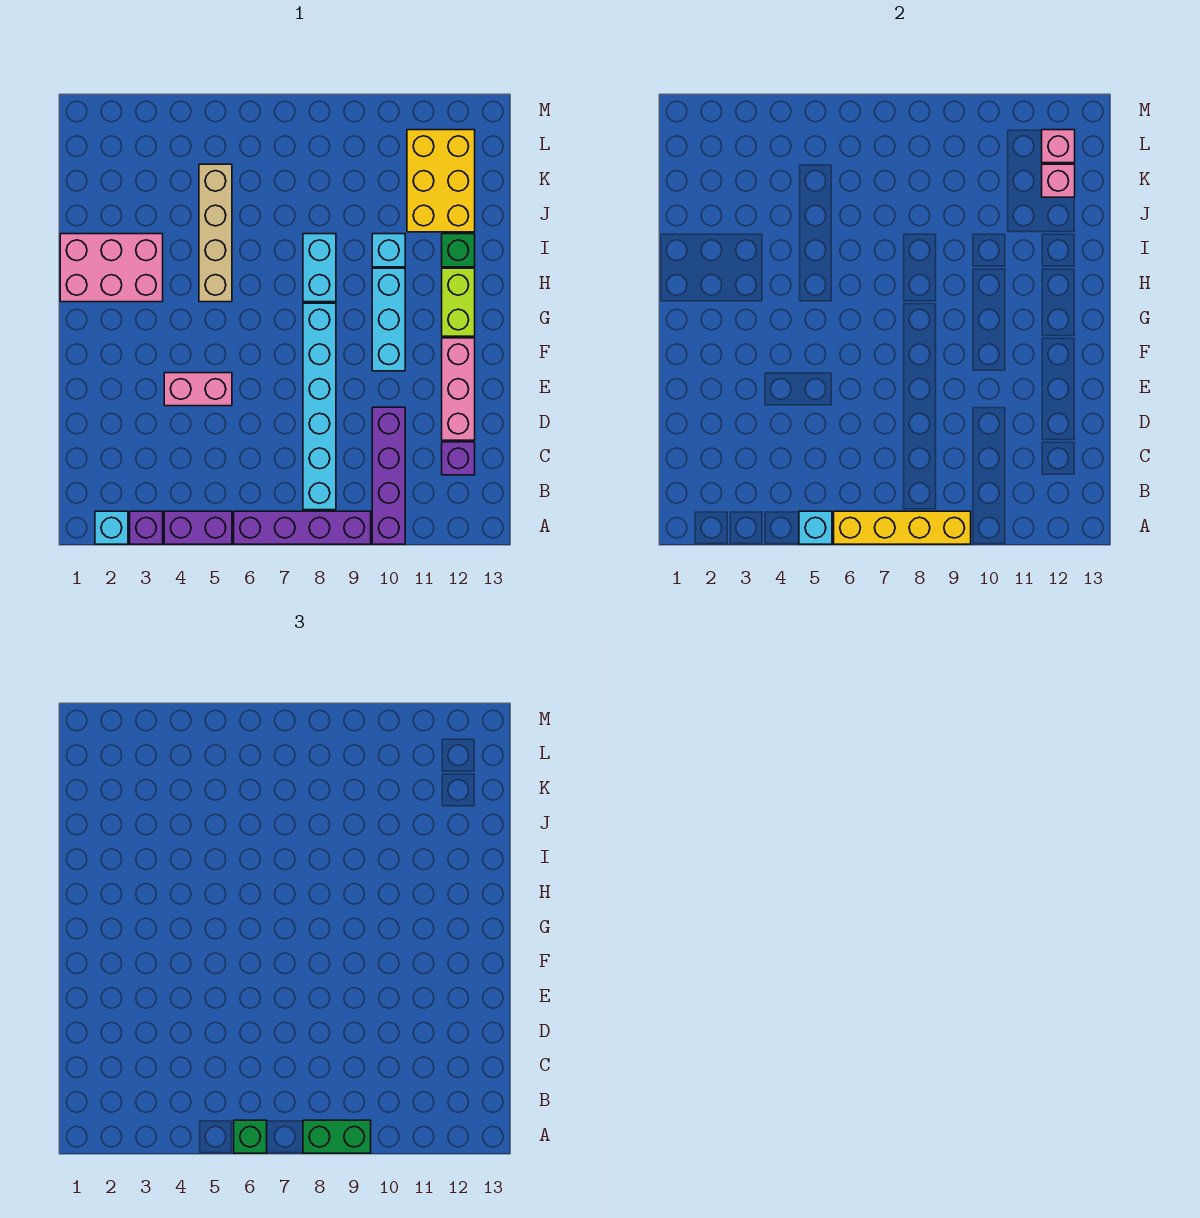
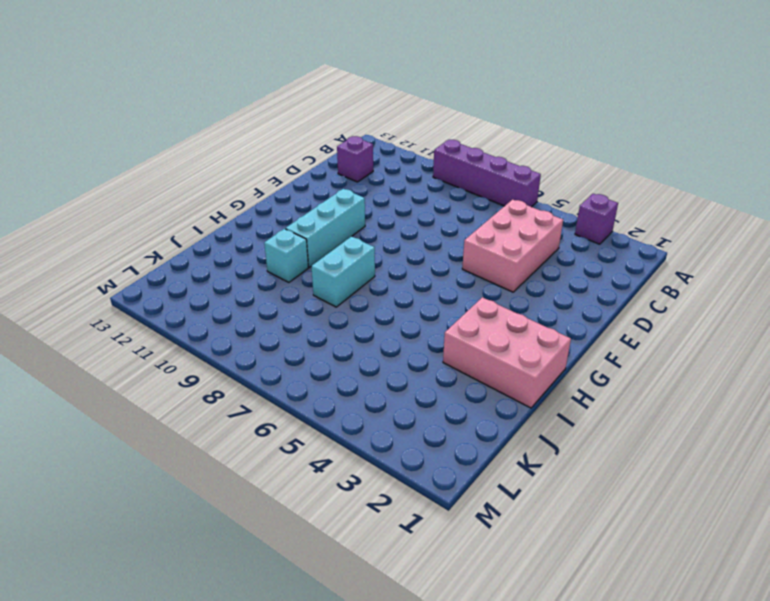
pink 2x3 brick [462,200,563,292] -> pink 1x2 brick [164,373,232,406]
none -> cyan 1x1 brick [95,511,128,544]
none -> purple 1x2 brick [164,511,232,544]
none -> purple 1x4 brick [372,407,405,544]

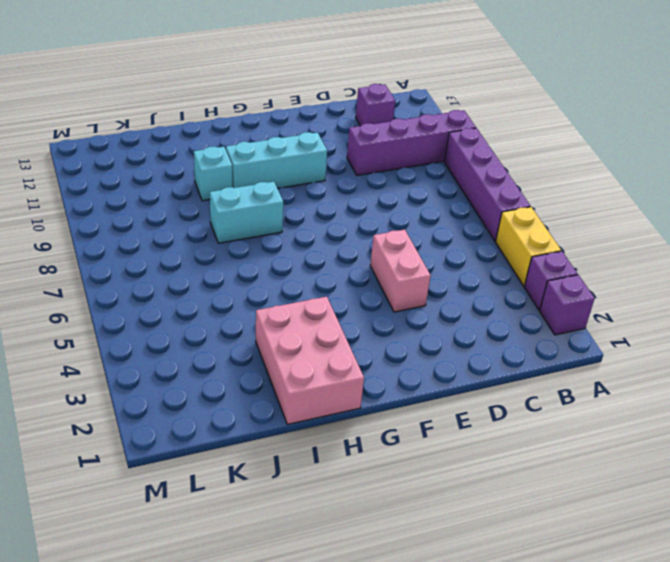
purple 1x1 brick [540,275,595,335] -> cyan 1x1 brick [95,511,128,544]
yellow 1x2 brick [496,207,561,286] -> purple 1x2 brick [164,511,232,544]
none -> cyan 1x6 brick [303,303,336,510]
none -> pink 1x3 brick [442,338,475,440]
none -> lime 1x2 brick [442,268,475,336]

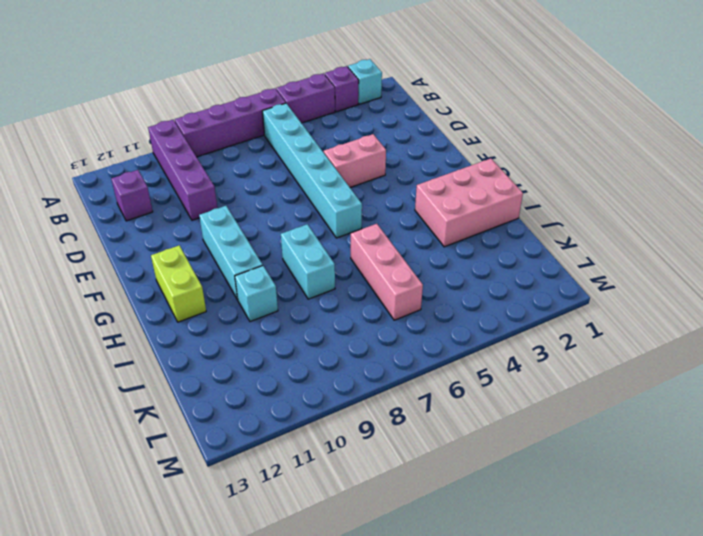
cyan 1x6 brick [263,103,362,238] -> cyan 1x6 brick moved to [303,303,336,510]
pink 1x3 brick [351,224,423,320] -> pink 1x3 brick moved to [442,338,475,440]
none -> tan 1x4 brick [199,164,232,302]
none -> green 1x1 brick [442,234,475,267]
none -> yellow 2x3 brick [407,130,475,232]

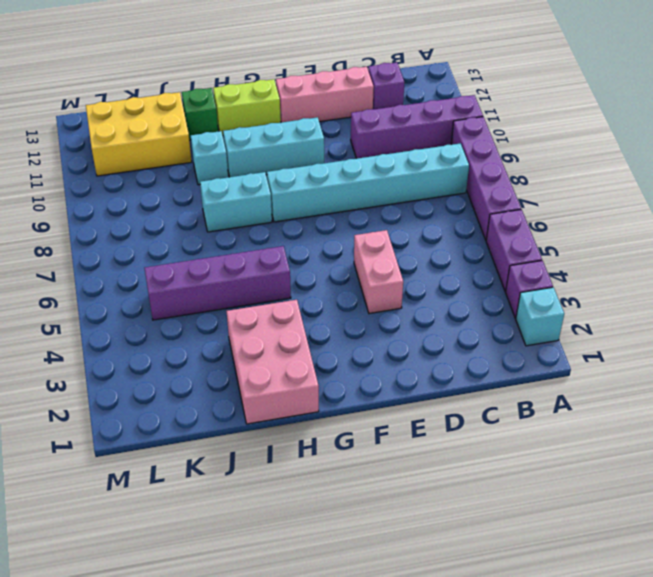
purple 1x4 brick [144,246,291,320] -> tan 1x4 brick [199,164,232,302]
none -> cyan 1x1 brick [799,511,832,544]
none -> yellow 1x4 brick [834,511,971,544]
none -> pink 1x1 brick [1042,164,1075,197]

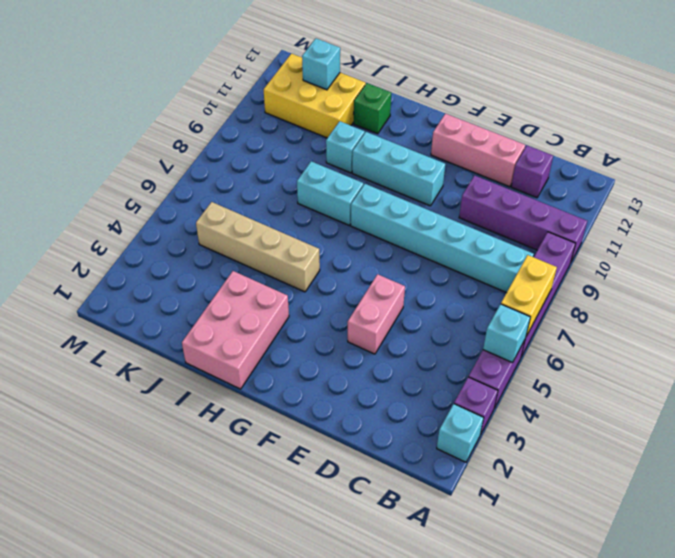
yellow 1x2 brick [501,255,557,336] -> yellow 1x4 brick [834,511,971,544]
cyan 1x1 brick [302,38,340,90] -> pink 1x1 brick [1042,164,1075,197]
none -> lime 1x2 brick [442,268,475,336]
none -> pink 1x1 brick [1042,130,1075,163]
none -> green 1x1 brick [234,1120,267,1153]

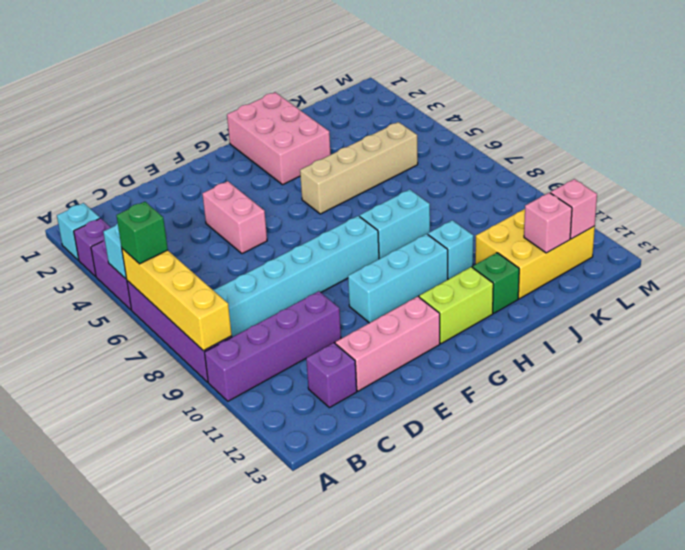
none -> green 1x2 brick [303,1120,371,1153]

